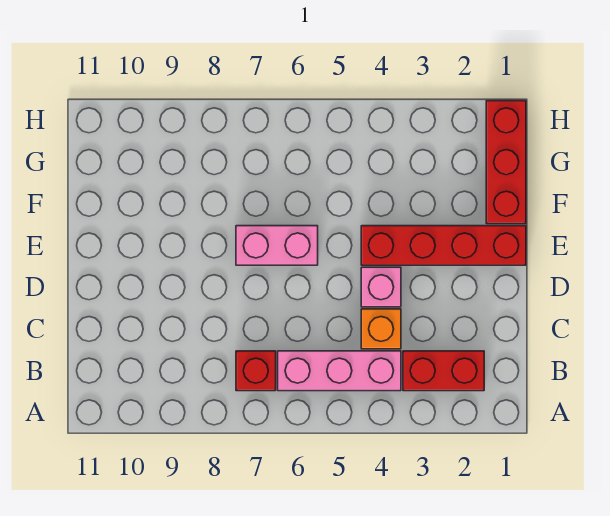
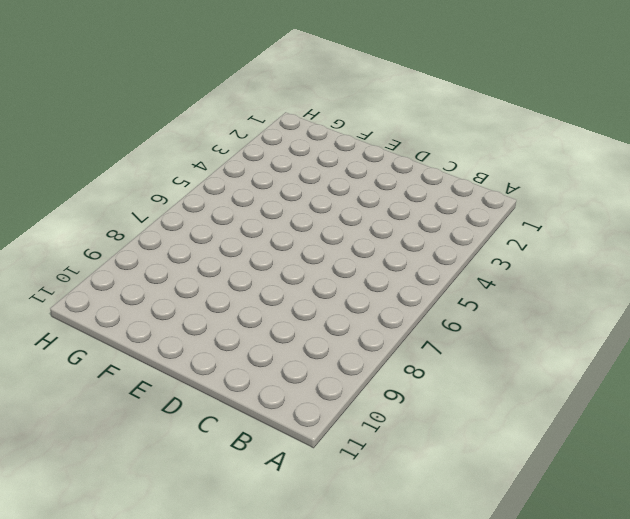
none -> red 1x2 brick [403,351,484,391]
none -> pink 1x3 brick [278,351,401,391]

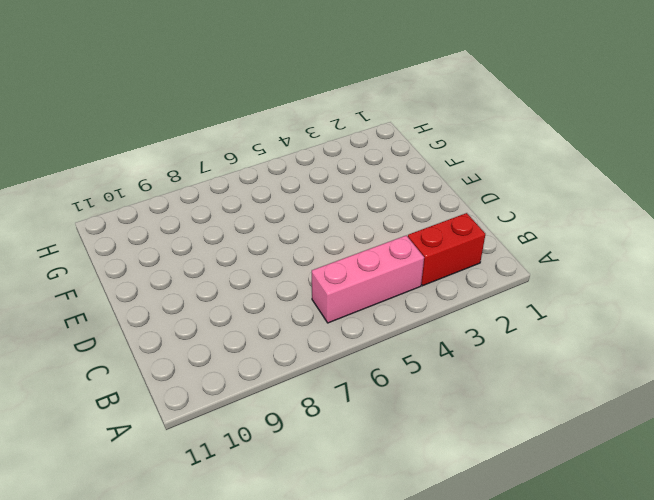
none -> red 1x1 brick [236,351,276,391]
none -> orange 1x1 brick [361,309,401,349]

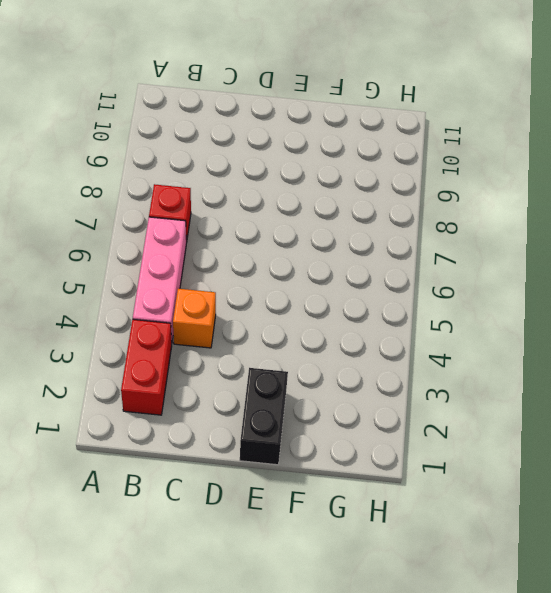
black 1x2 brick [240,368,288,465] -> red 1x4 brick [361,226,526,265]
none -> pink 1x1 brick [361,267,401,307]
none -> pink 1x2 brick [236,226,318,265]

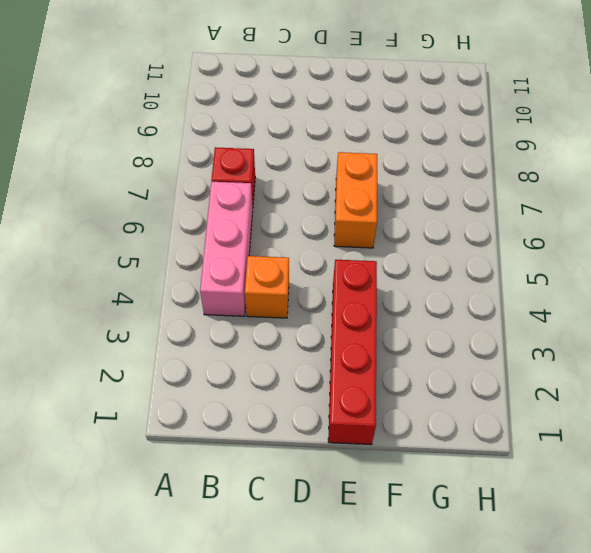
orange 1x2 brick [334,152,377,248] -> pink 1x2 brick [236,226,318,265]
none -> red 1x2 brick [403,351,484,391]
none -> pink 1x1 brick [361,267,401,307]

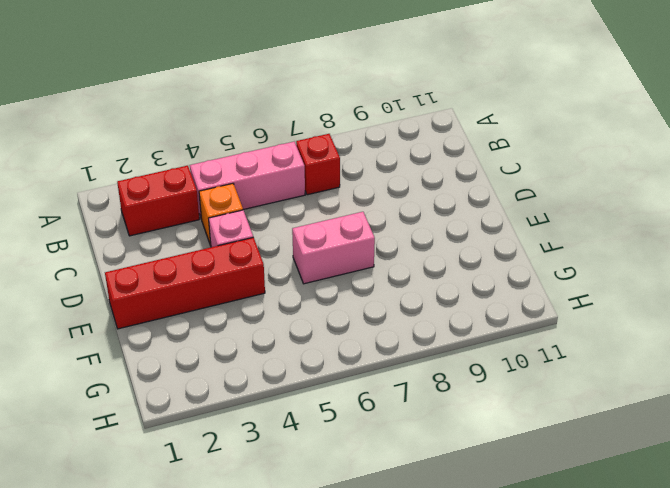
none -> red 1x3 brick [486,101,526,224]

